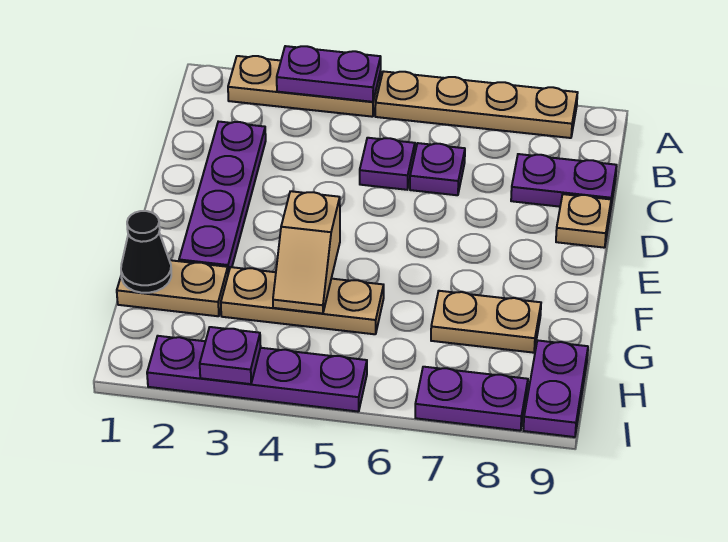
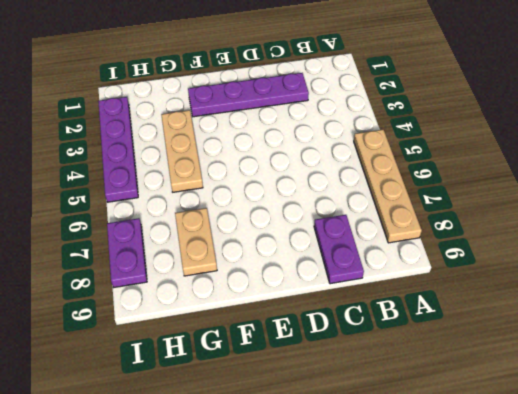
none -> tan 1x3 plate [228,56,381,117]
none -> purple 1x1 plate [360,138,415,190]
none -> purple 1x1 plate [410,143,465,195]

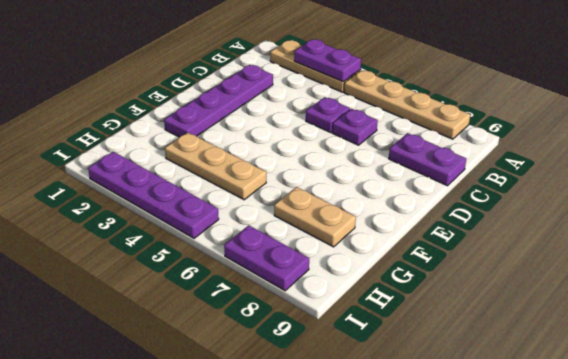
none -> tan 1x1 plate [556,194,611,248]
none -> tan 1x2 plate [117,260,228,316]
none -> purple 1x2 plate [523,340,588,437]

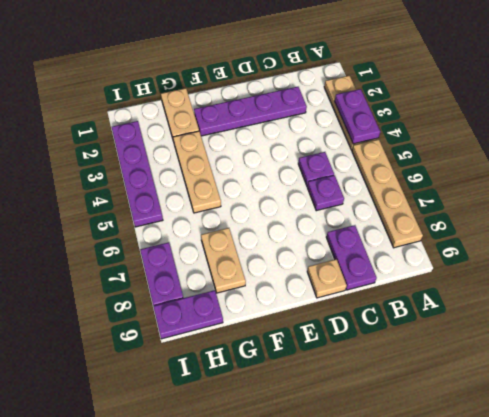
none -> tan 1x2 slope [273,191,340,313]
none -> black 1x1 cone [121,211,171,293]
none -> purple 1x1 plate [200,327,261,384]

